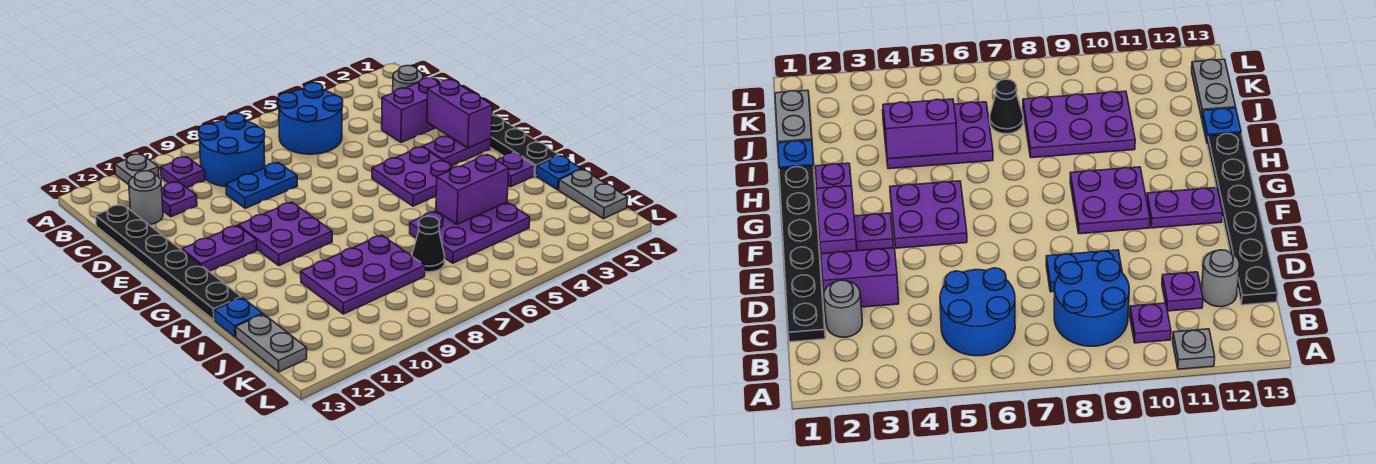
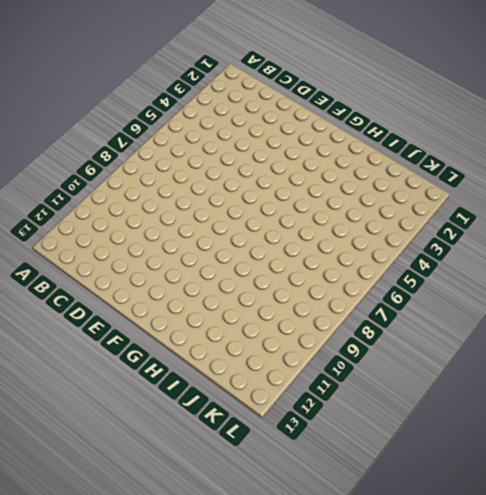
none -> grey 1x1 plate [115,154,159,185]
none -> blue 2x2 round brick [278,83,343,154]
none -> blue 2x2 round brick [199,113,265,187]

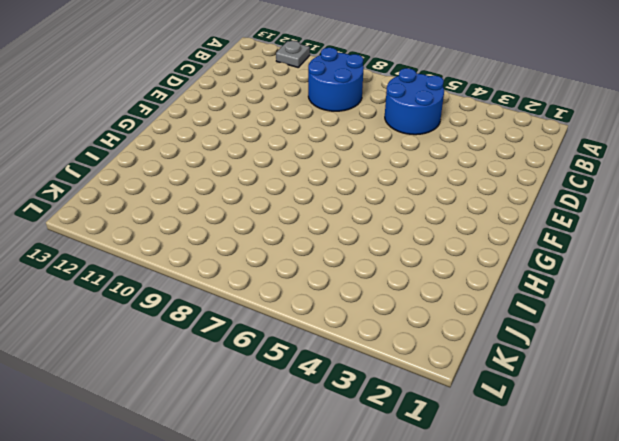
none -> purple 1x1 plate [161,157,205,188]
none -> black 1x6 plate [432,78,559,176]
none -> grey 1x1 round brick [393,66,423,93]

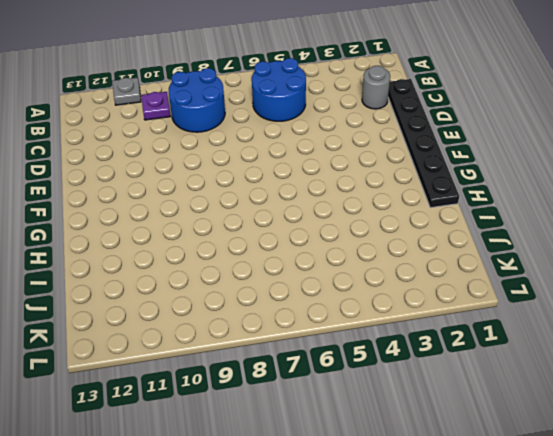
none -> purple 1x1 plate [162,182,197,217]
none -> grey 1x1 round brick [129,171,163,225]
none -> black 1x6 plate [96,204,241,320]

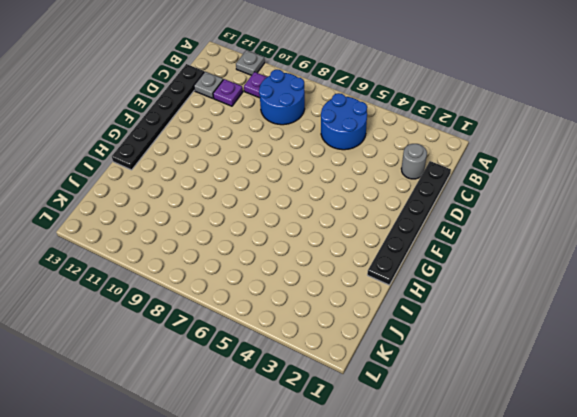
grey 1x1 plate [194,72,223,98] -> grey 1x1 round brick [129,171,163,225]
none -> purple 1x2 brick [382,78,439,143]
none -> blue 1x2 plate [226,163,297,208]
none -> purple 1x2 plate [423,136,491,166]

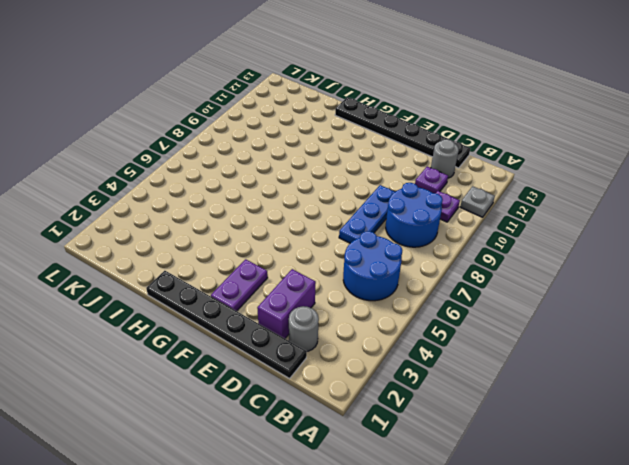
blue 1x3 plate [339,185,394,243] -> blue 1x2 plate [226,163,297,208]
none -> purple 2x2 plate [372,147,453,206]
none -> purple 2x2 plate [238,202,332,265]
none -> purple 1x2 plate [182,226,257,271]

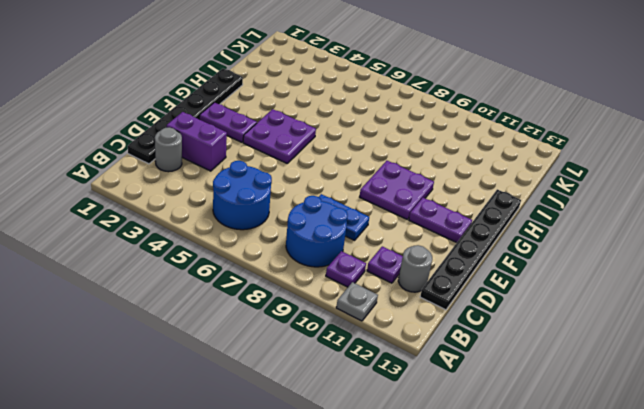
none -> purple 1x1 plate [497,153,535,187]
none -> blue 1x1 plate [536,156,581,190]
none -> purple 2x3 plate [410,202,530,263]

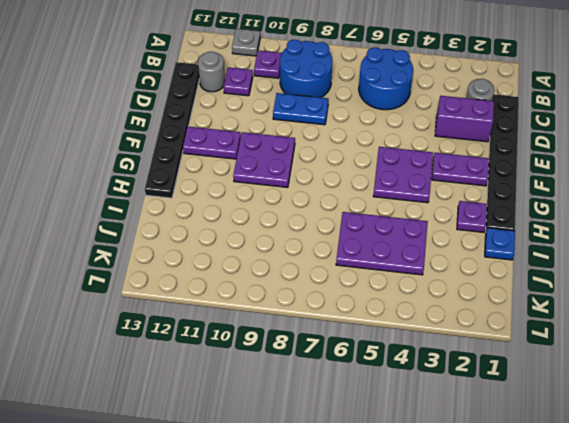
none -> purple 2x3 plate [301,235,425,314]
none -> blue 1x1 plate [214,298,263,337]
none -> grey 1x2 plate [559,169,628,219]

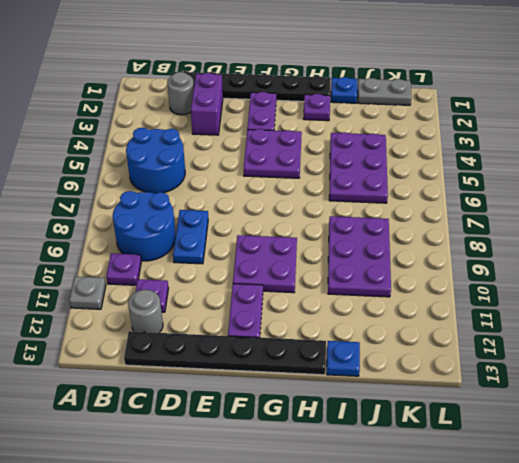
none -> black 1x1 cone [412,216,445,272]
none -> grey 1x2 plate [236,314,307,372]
none -> purple 1x2 brick [427,80,493,148]

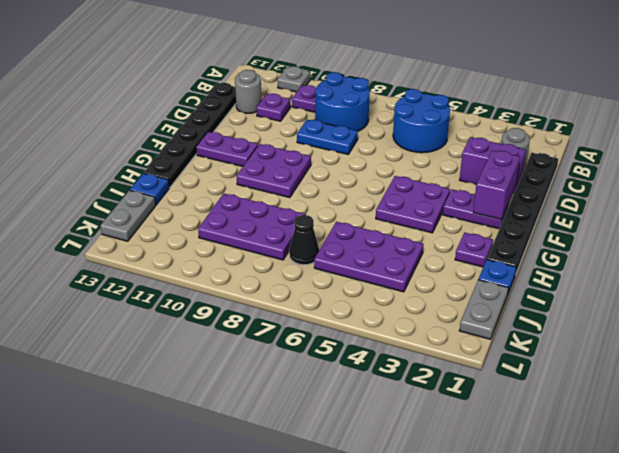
none -> purple 1x2 brick [436,155,509,224]

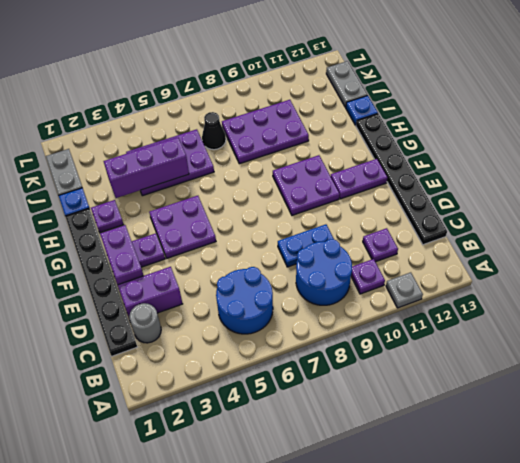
purple 1x3 brick [104,137,189,198] -> purple 1x2 brick [436,155,509,224]
none -> grey 1x1 round brick [129,171,163,225]

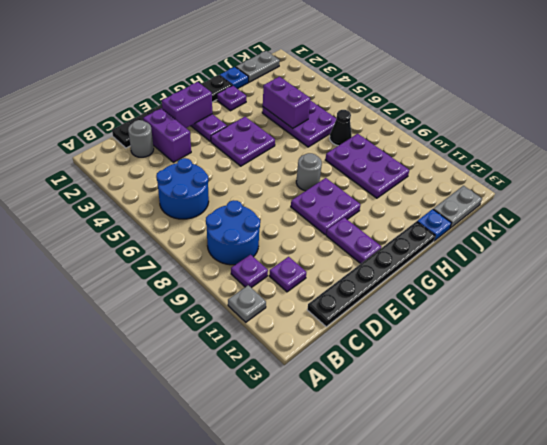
grey 1x1 round brick [296,153,322,191] -> grey 1x1 round brick moved to [129,171,163,225]
none -> blue 1x2 plate [226,163,297,208]

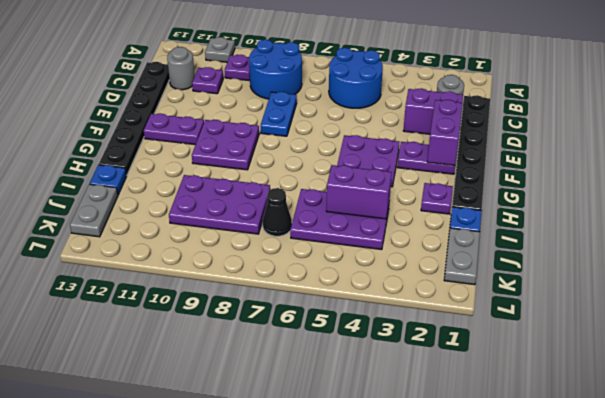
blue 1x2 plate [261,92,297,136] -> blue 1x2 plate turned to [226,163,297,208]

